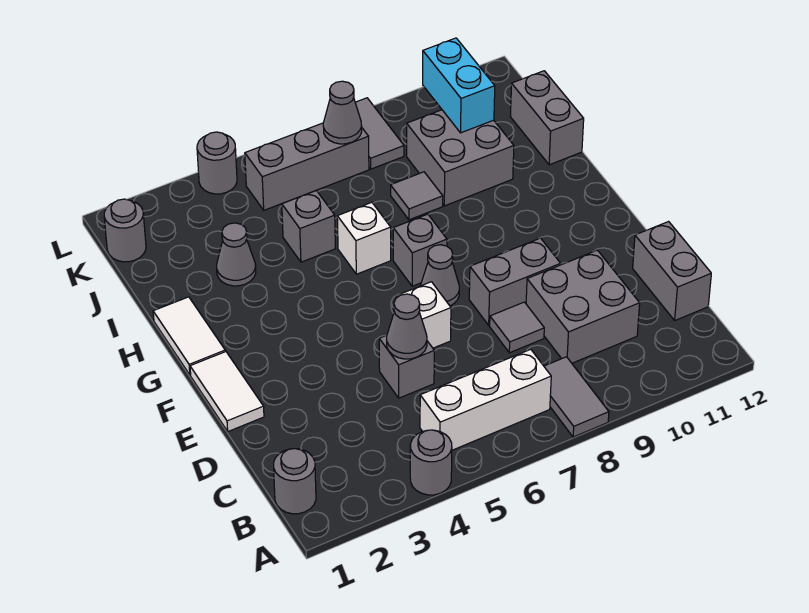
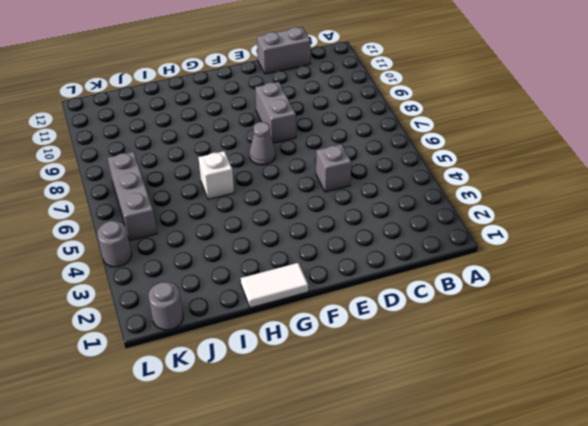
none -> grey 1x1 round brick [410,430,452,495]
none -> grey 1x2 tile [544,357,609,437]
none -> grey 1x1 round brick [274,449,316,514]

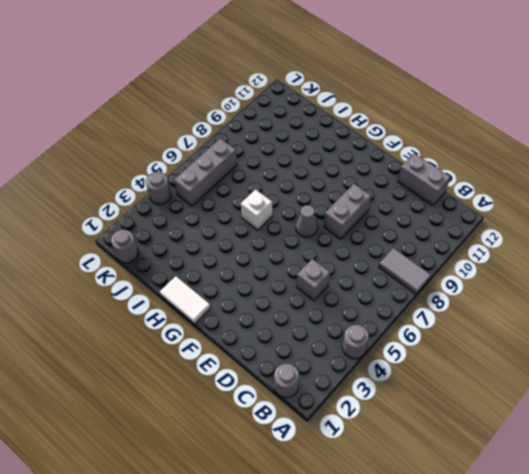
none -> white 1x3 brick [420,349,551,450]
none -> grey 2x2 brick [526,250,640,363]
none -> grey 1x1 tile [490,302,544,353]

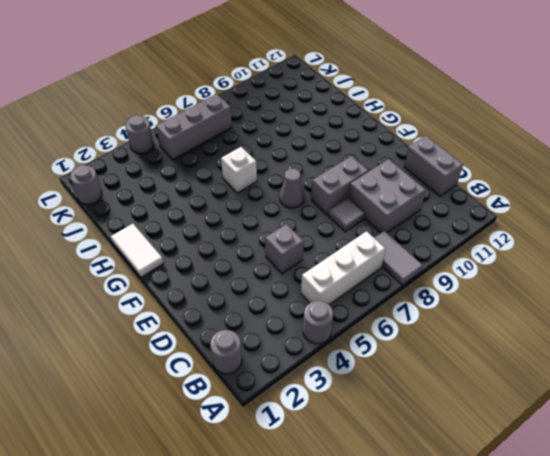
none -> white 1x2 tile [190,352,264,431]
none -> white 1x1 brick [396,282,451,348]
none -> grey 1x1 brick [393,214,447,286]

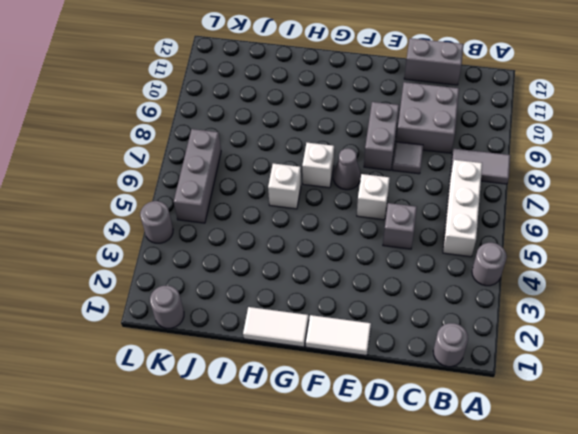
white 1x1 brick [302,143,334,188] -> grey 1x1 brick [393,214,447,286]
none -> grey 1x1 cone [217,223,256,286]
none -> grey 1x1 brick [282,191,335,262]
none -> grey 1x1 tile [390,172,443,220]

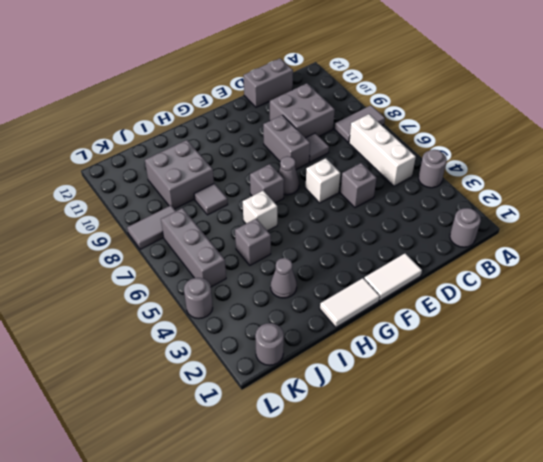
none -> grey 1x2 brick [510,71,584,165]
none -> grey 1x1 cone [387,294,427,359]
none -> cyan 1x2 brick [423,38,495,133]

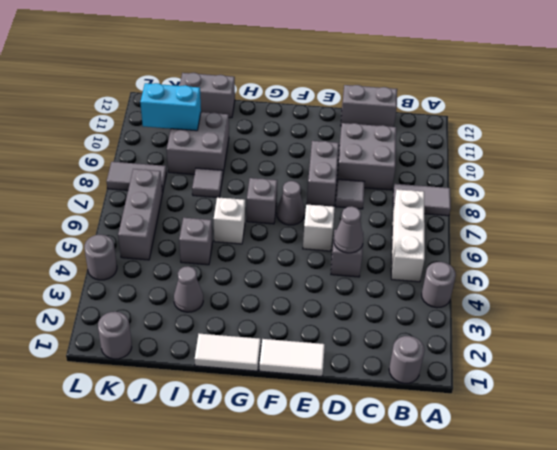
none -> grey 1x1 cone [323,81,362,144]

